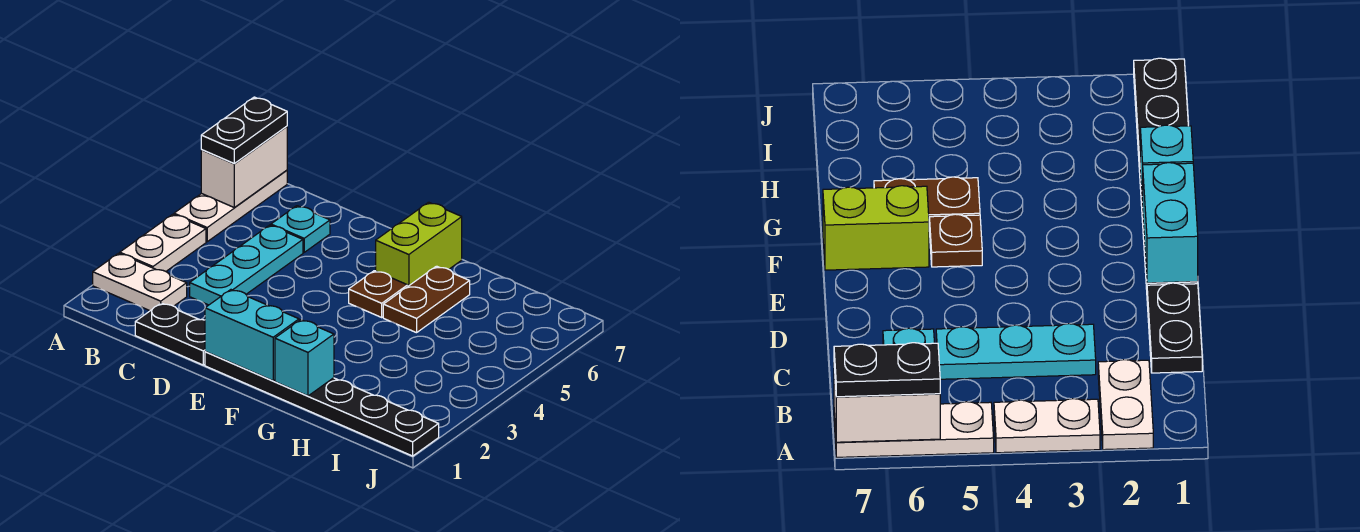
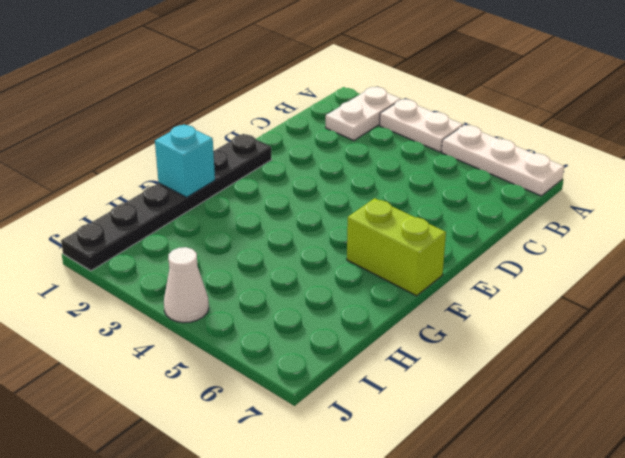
white 1x1 cone [164,247,209,323] -> none
none -> black 1x2 plate [135,303,205,365]
none -> cyan 1x3 plate [190,225,303,305]
none -> cyan 1x1 plate [271,206,330,252]

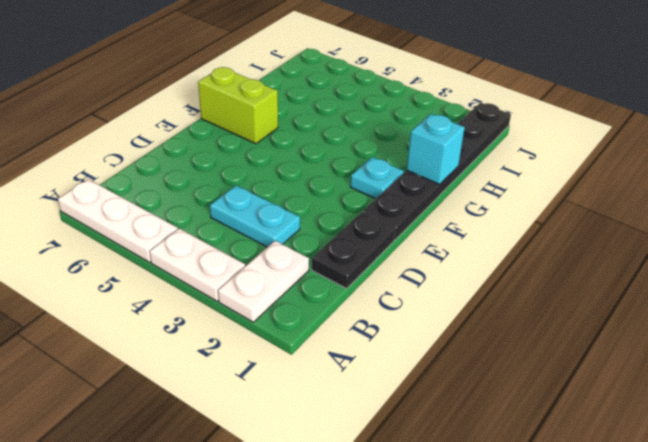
cyan 1x2 plate [210,185,300,247] -> cyan 1x3 plate [190,225,303,305]
cyan 1x1 plate [350,157,404,199] -> cyan 1x1 plate moved to [271,206,330,252]
none -> brown 1x1 plate [349,271,408,317]
none -> brown 1x2 plate [383,266,470,333]
none -> white 1x2 brick [201,126,287,207]

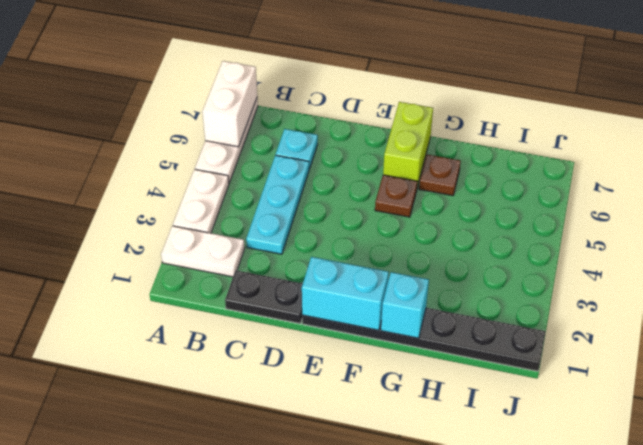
brown 1x1 plate [419,154,461,196] -> brown 1x2 plate [383,266,470,333]
none -> black 1x2 plate [201,97,287,163]

